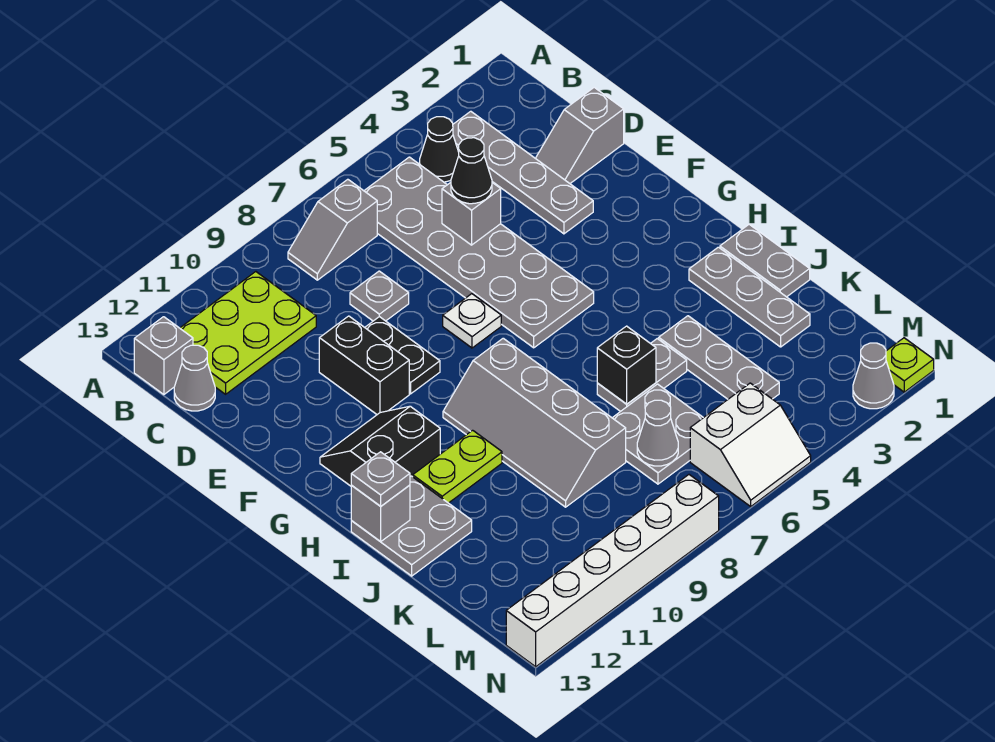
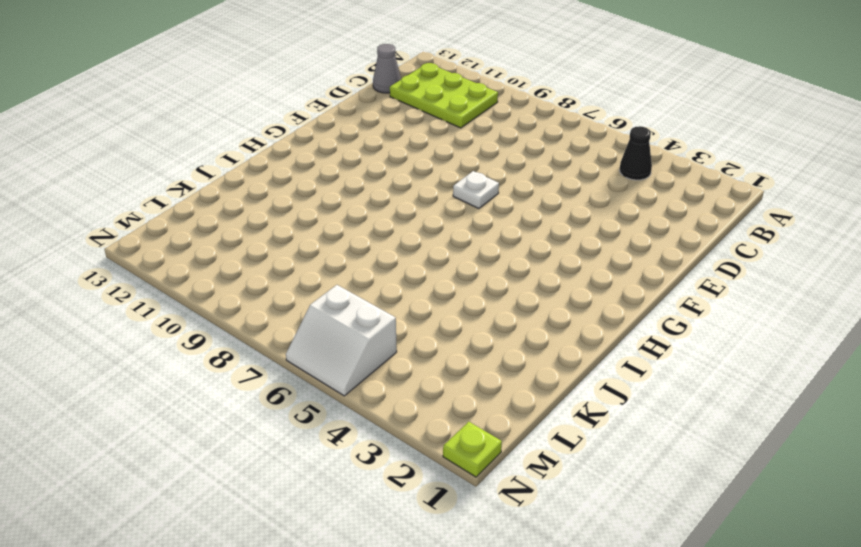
none -> grey 1x4 plate [453,111,593,234]
none -> grey 2x6 plate [364,157,594,348]
none -> grey 1x2 slope [288,179,377,280]
none -> grey 1x1 brick [134,317,193,395]

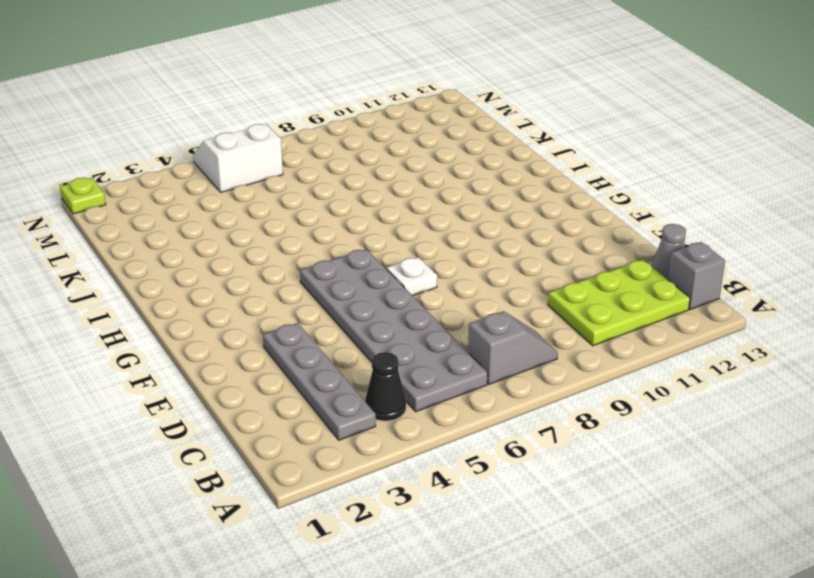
none -> grey 1x2 slope [536,87,624,183]
none -> grey 1x1 plate [350,271,409,321]
none -> black 1x2 plate [365,317,440,394]
none -> black 1x2 brick [319,316,409,414]

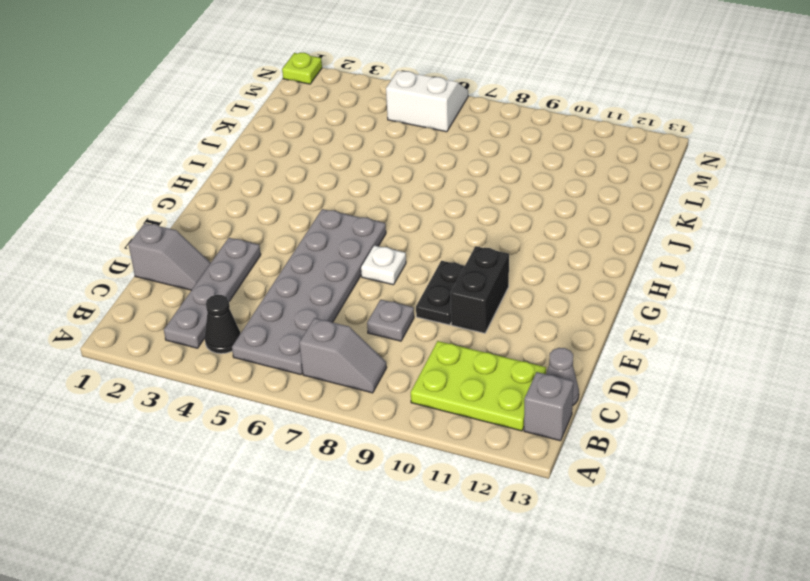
none -> black 2x2 slope [320,406,440,486]
none -> grey 2x4 slope [443,338,626,507]
none -> grey 1x2 plate [720,224,810,297]
none -> grey 1x3 plate [689,247,810,347]

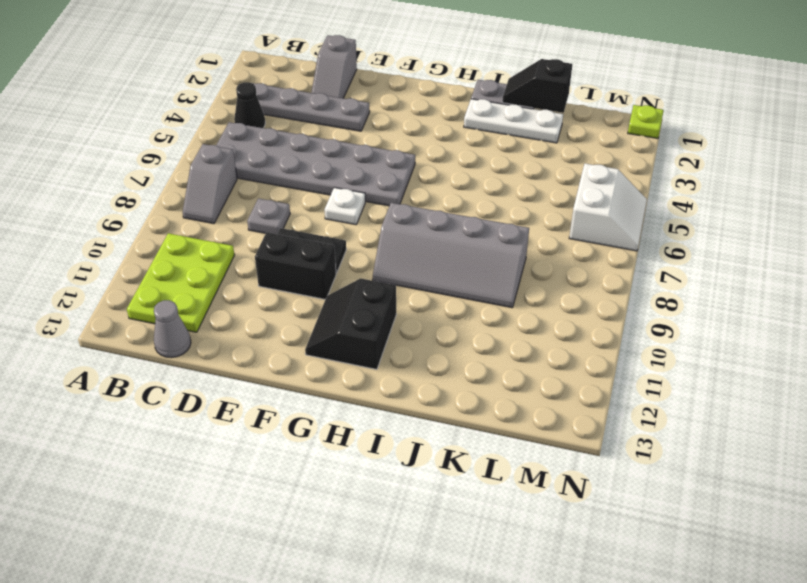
white 1x3 plate [464,99,563,143] -> grey 1x3 plate [689,247,810,347]
black 1x2 slope [502,59,572,113] -> none
none -> grey 1x1 brick [134,317,193,395]
none -> lime 1x2 plate [413,430,502,503]
none -> grey 2x2 plate [351,476,472,576]
none -> grey 1x3 plate [659,316,779,399]

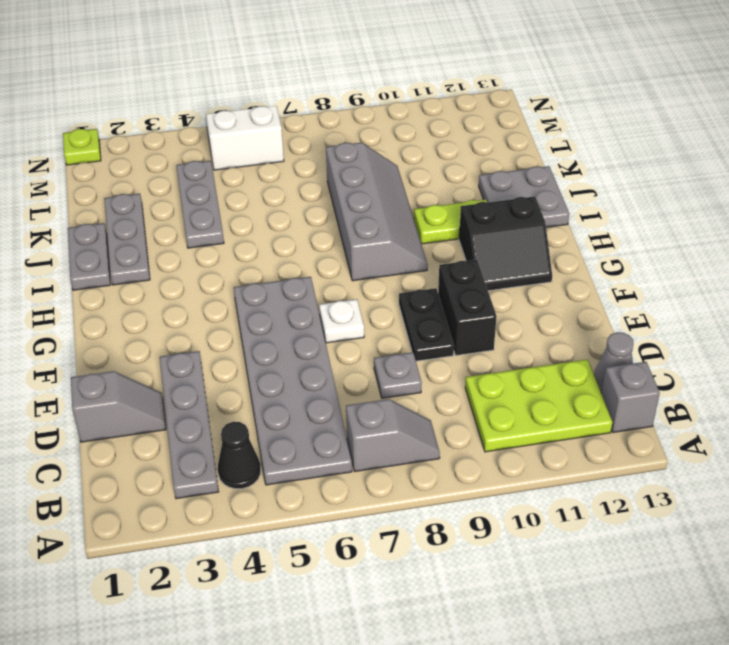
none -> grey 1x2 plate [597,339,687,412]
none -> grey 2x2 plate [613,384,703,484]
none -> grey 1x1 cone [853,343,894,409]
none -> white 1x6 brick [506,475,719,667]

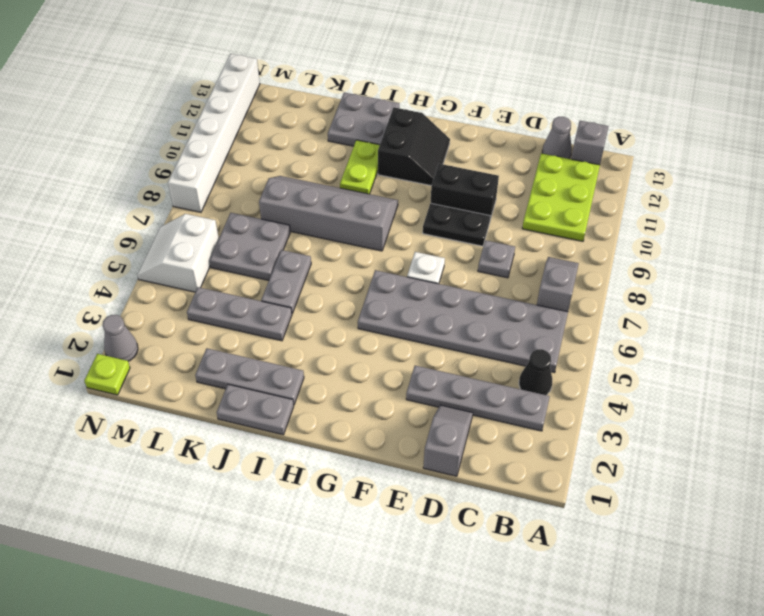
none -> grey 1x1 brick [442,183,501,245]
none -> grey 1x1 brick [351,485,410,542]
none -> black 1x1 brick [597,326,656,404]
none -> grey 1x1 cone [637,400,678,466]

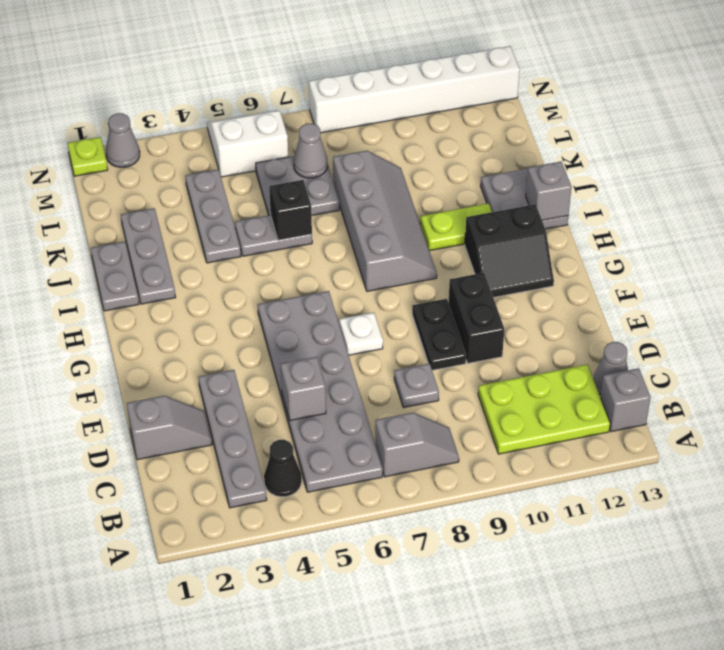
none -> black 1x1 cone [451,138,492,204]
none -> grey 1x1 plate [351,452,410,506]

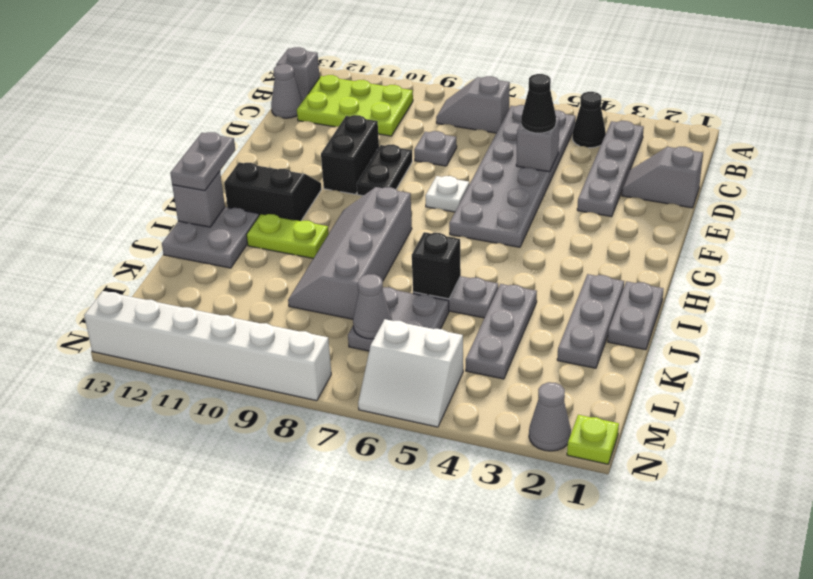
grey 1x2 plate [170,132,235,191] -> grey 1x1 plate [351,452,410,506]

